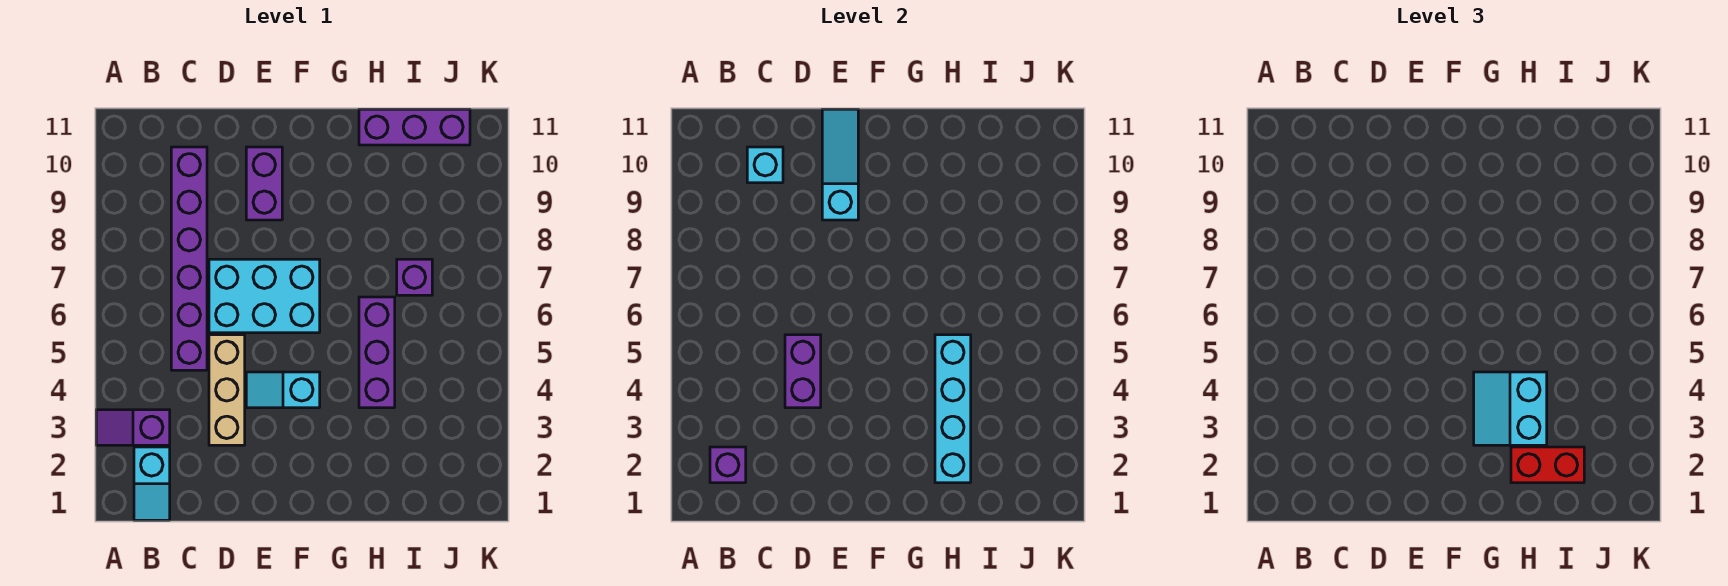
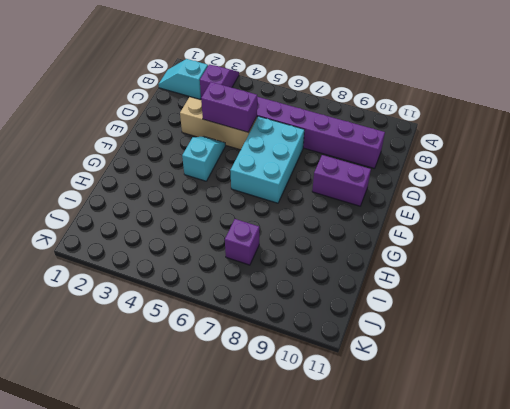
none -> purple 1x3 brick [359,297,395,408]
none -> purple 1x3 brick [359,109,470,145]
none -> purple 1x1 brick [710,447,746,483]

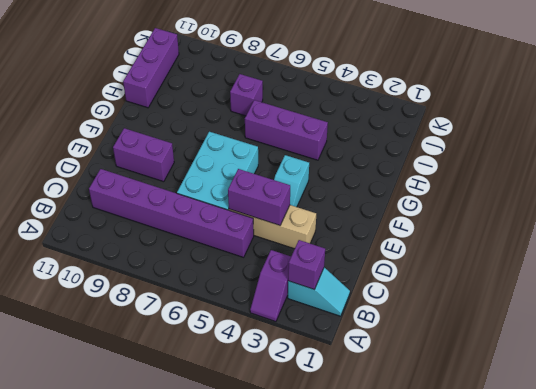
none -> cyan 1x1 brick [747,147,783,183]
none -> cyan 1x3 slope [822,109,858,220]
none -> cyan 1x4 brick [935,335,971,483]

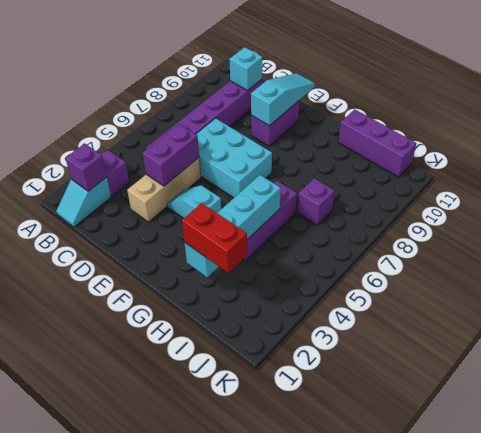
none -> cyan 2x2 slope [1474,372,1547,445]

